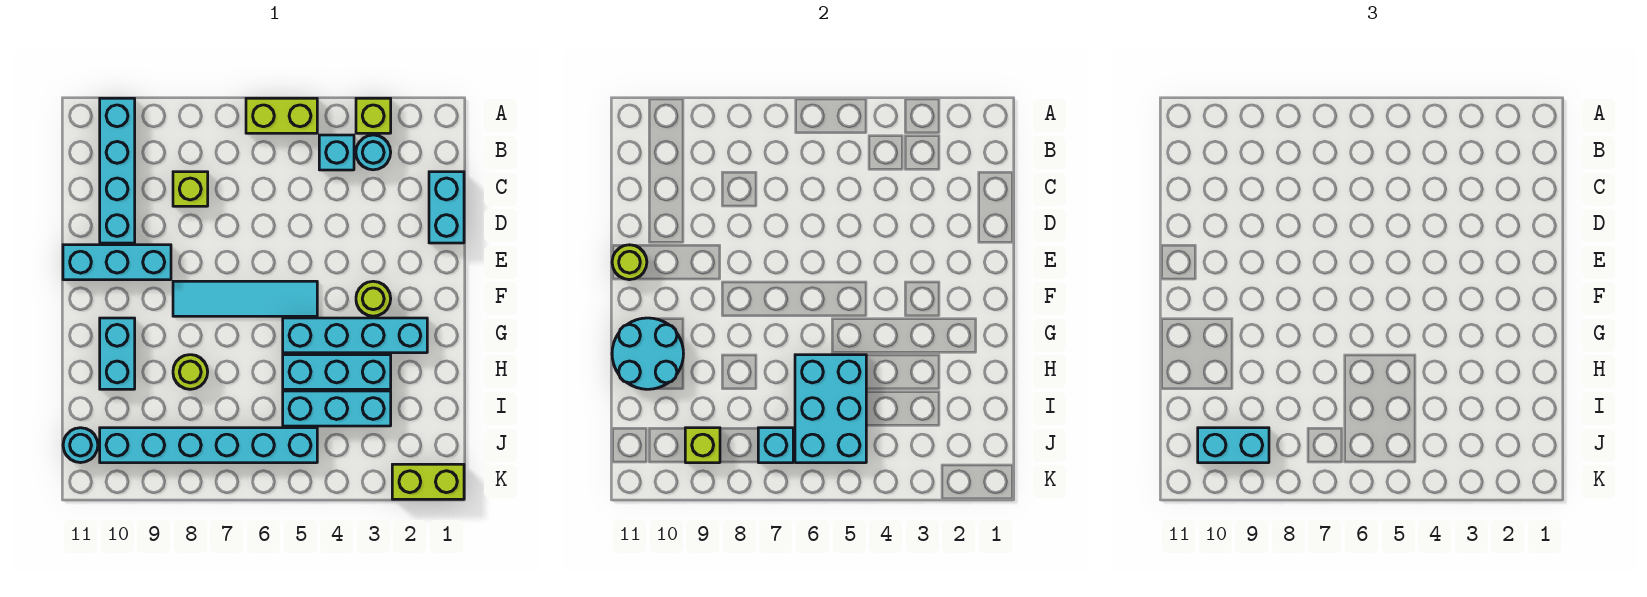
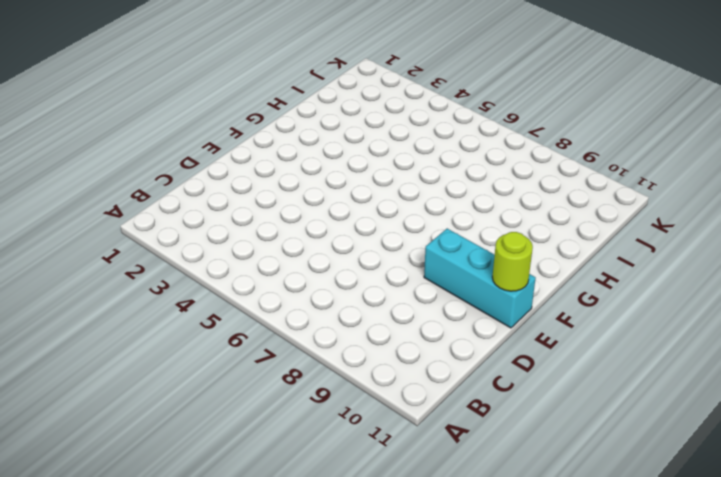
none -> lime 1x1 brick [356,98,391,133]
none -> lime 1x2 brick [246,98,317,133]
none -> cyan 1x4 brick [100,98,135,243]

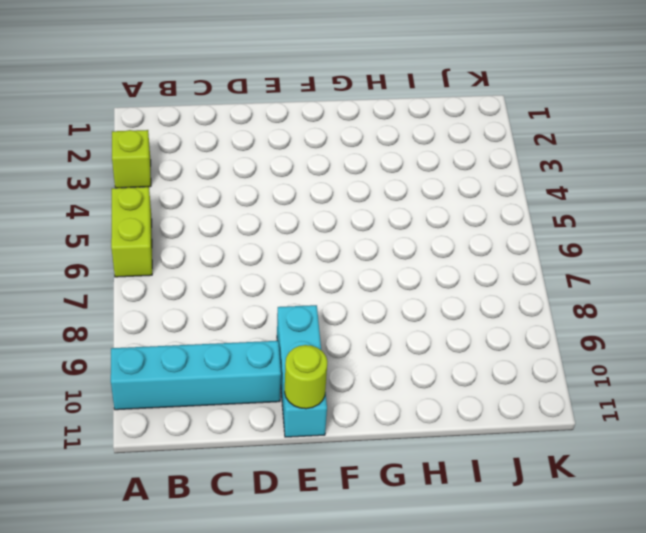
none -> cyan 1x1 round brick [356,135,391,170]
none -> cyan 1x1 brick [319,135,354,170]
none -> cyan 1x2 brick [429,172,464,243]

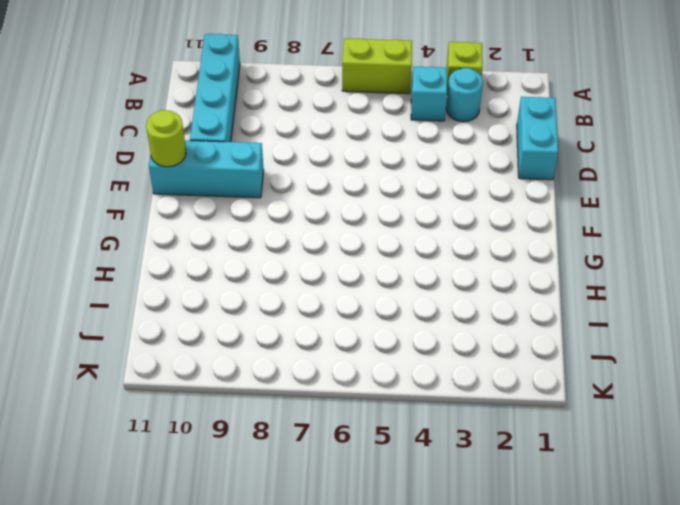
none -> lime 1x1 brick [173,172,208,206]
none -> lime 1x1 round brick [356,281,391,316]
none -> cyan 1x4 tile [173,281,317,316]

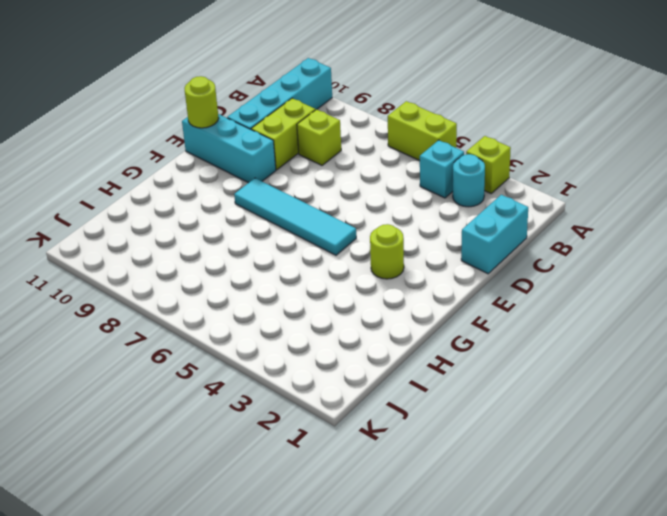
lime 1x2 brick [251,98,315,170] -> lime 1x2 brick turned to [392,464,464,499]
none -> cyan 1x4 brick [283,318,427,353]
none -> cyan 1x2 brick [100,318,135,389]
none -> cyan 1x3 brick [283,355,391,389]

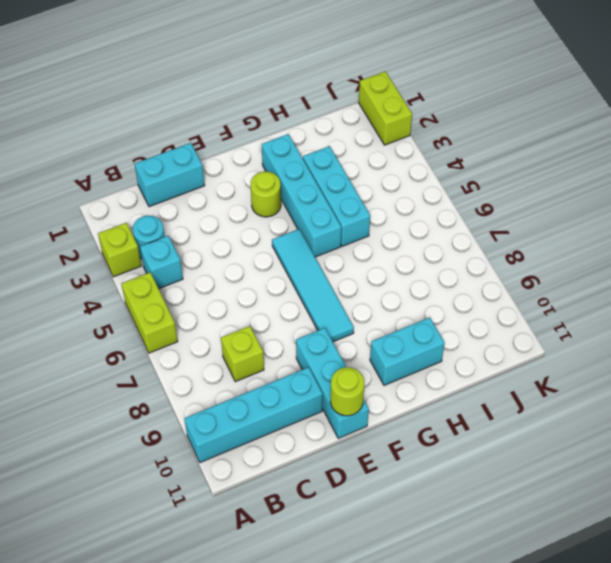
none -> lime 1x1 round brick [173,355,208,389]
none -> cyan 1x3 brick [283,391,391,426]
none -> cyan 1x6 brick [100,428,317,463]

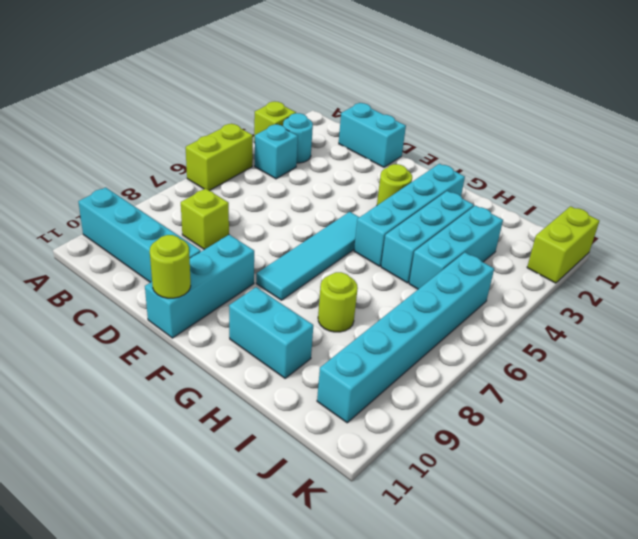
none -> cyan 1x1 round brick [63,428,98,463]
none -> cyan 2x2 round brick [612,318,684,389]
none -> cyan 2x3 brick [795,355,866,463]

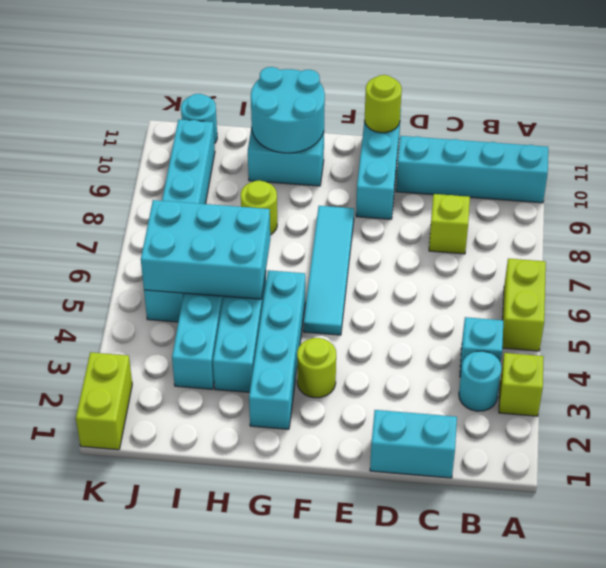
none -> cyan 1x1 brick [758,428,793,463]
none -> lime 1x1 brick [685,428,720,463]
none -> cyan 1x2 brick [1198,428,1269,463]

